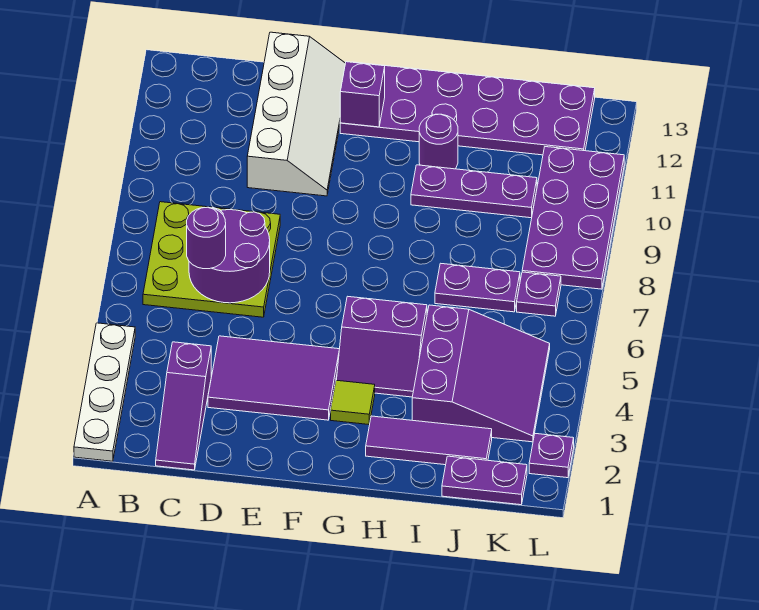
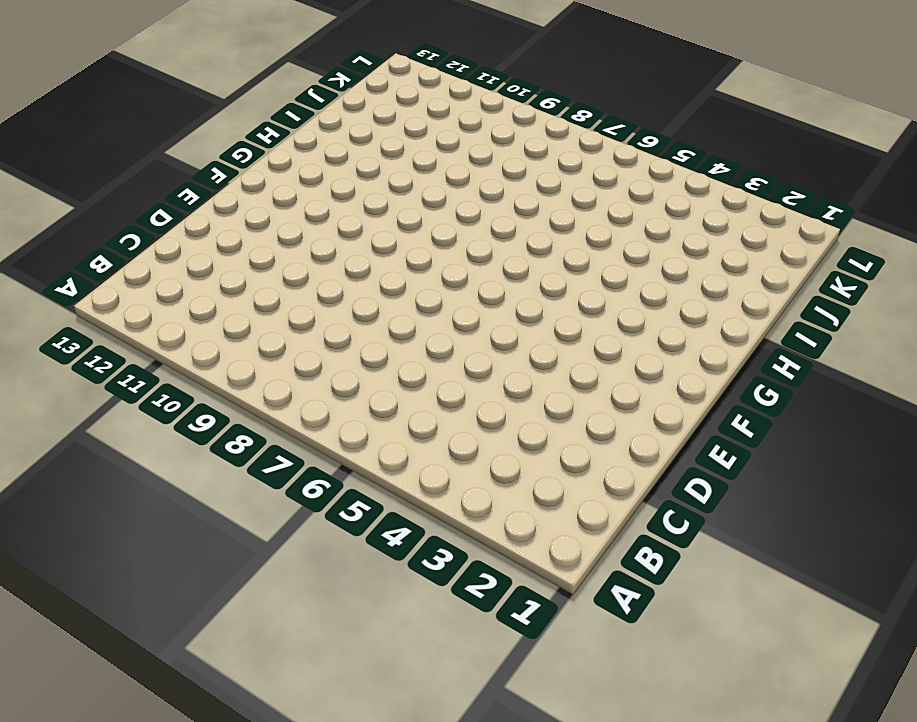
none -> white 1x4 plate [74,323,135,461]
none -> lime 3x3 plate [143,202,280,317]
none -> purple 1x3 slope [156,342,211,470]

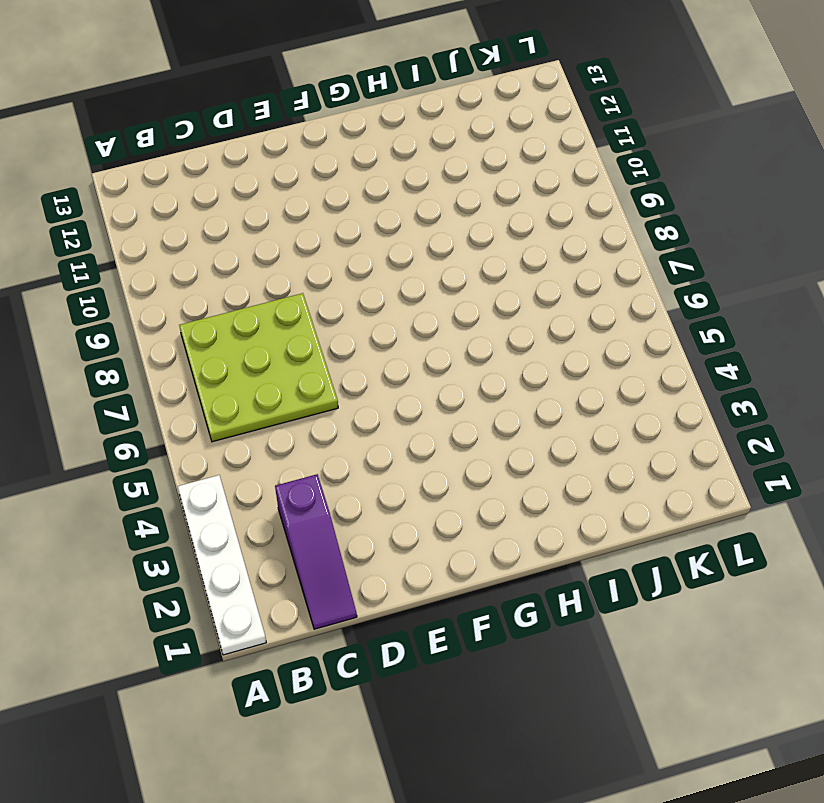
none -> purple 2x3 tile [208,336,339,420]
none -> white 2x4 slope [247,32,345,196]
none -> purple 2x6 plate [340,62,595,155]

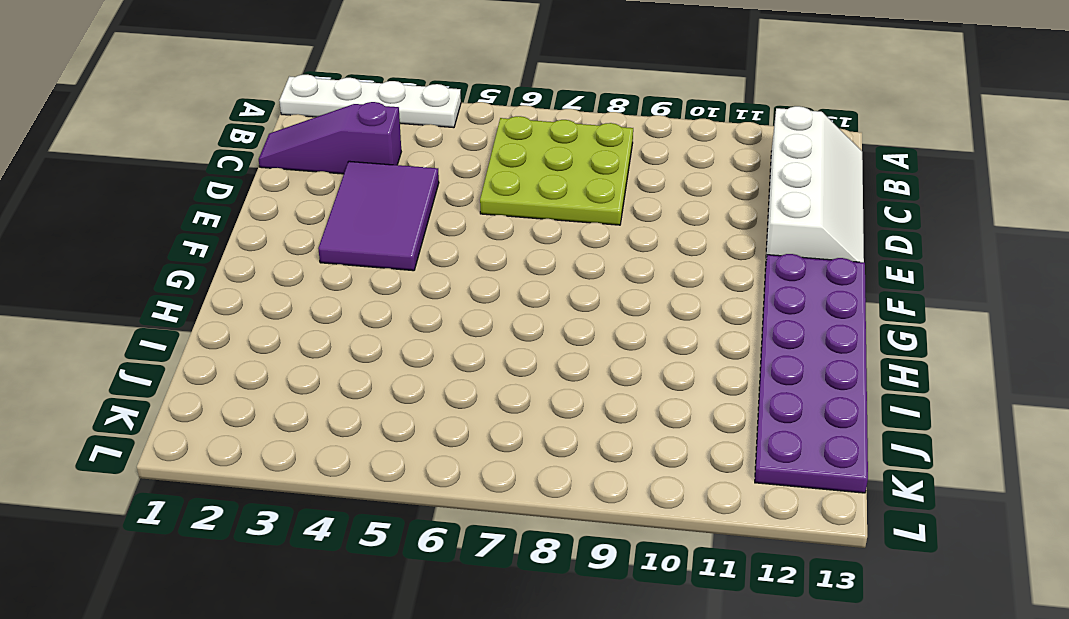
white 2x4 slope [766,106,864,262] -> white 2x4 slope turned to [247,32,345,196]
none -> lime 1x1 tile [331,380,375,425]
none -> purple 2x2 slope [337,296,427,397]
none -> purple 1x3 tile [366,416,492,465]

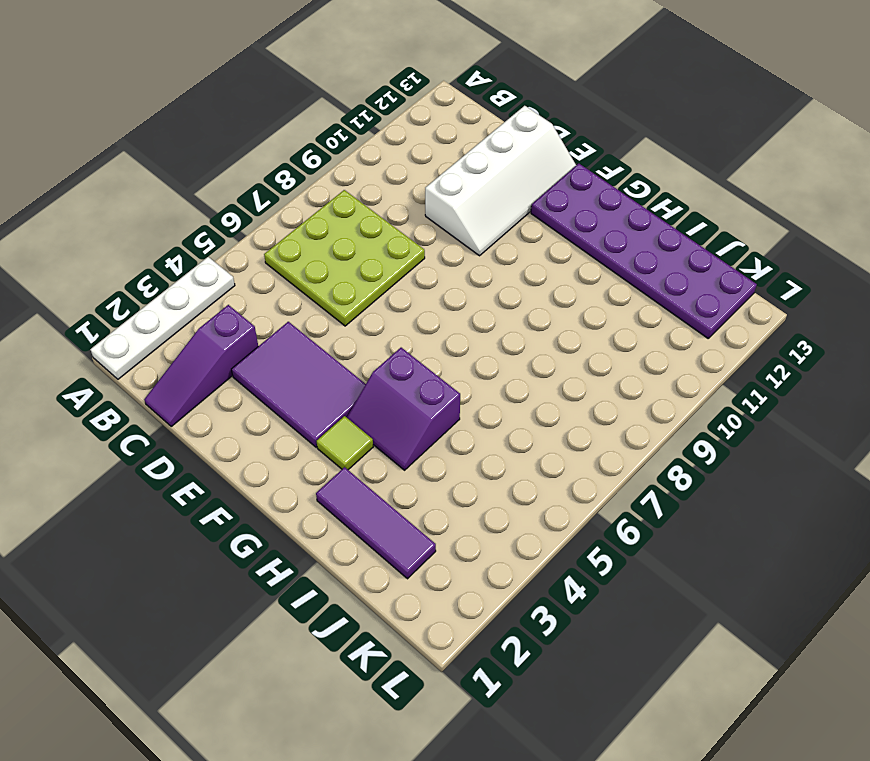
none -> purple 1x3 plate [411,165,537,218]
none -> purple 1x1 round brick [419,114,458,169]
none -> purple 3x3 slope [412,305,550,442]

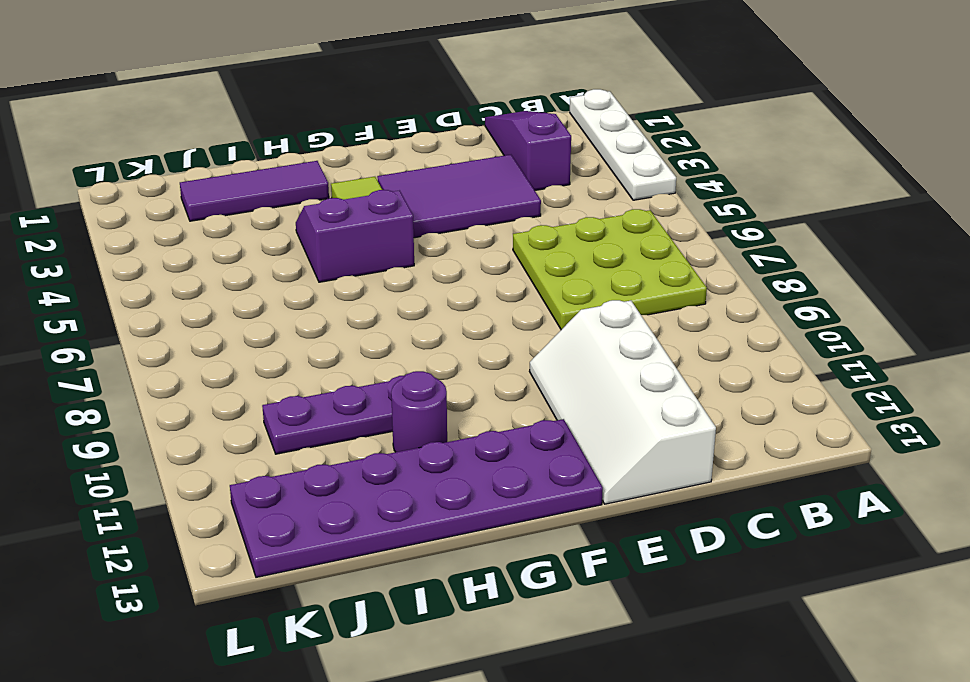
none -> purple 3x3 slope [412,305,550,442]
none -> purple 1x2 plate [435,263,520,312]
none -> purple 1x2 plate [442,456,527,505]

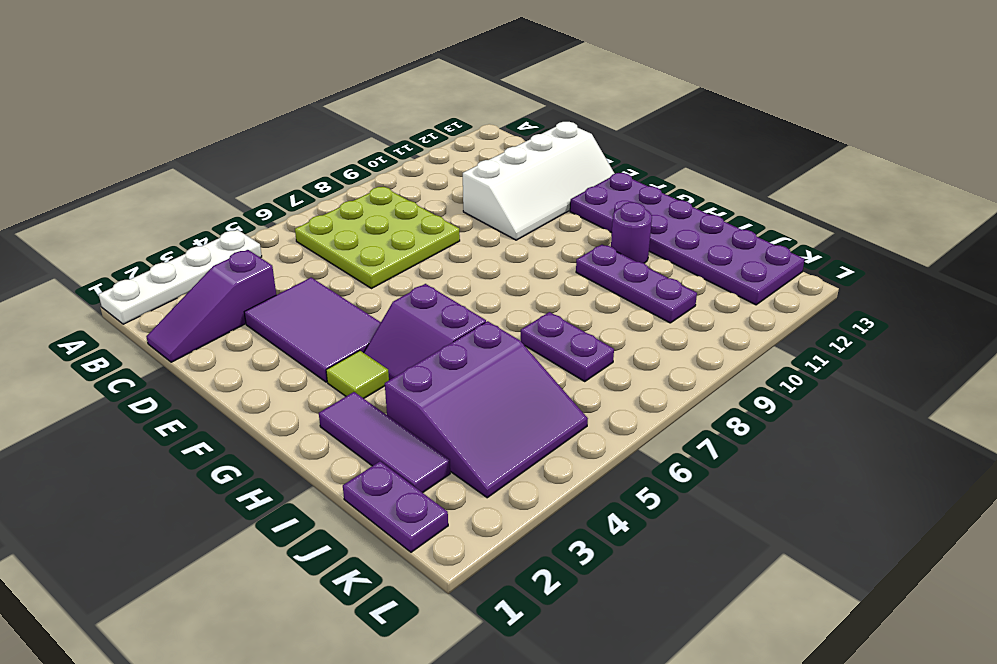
none -> purple 1x1 plate [517,272,561,316]
none -> purple 2x4 plate [522,147,624,289]
none -> purple 1x1 plate [529,434,574,478]

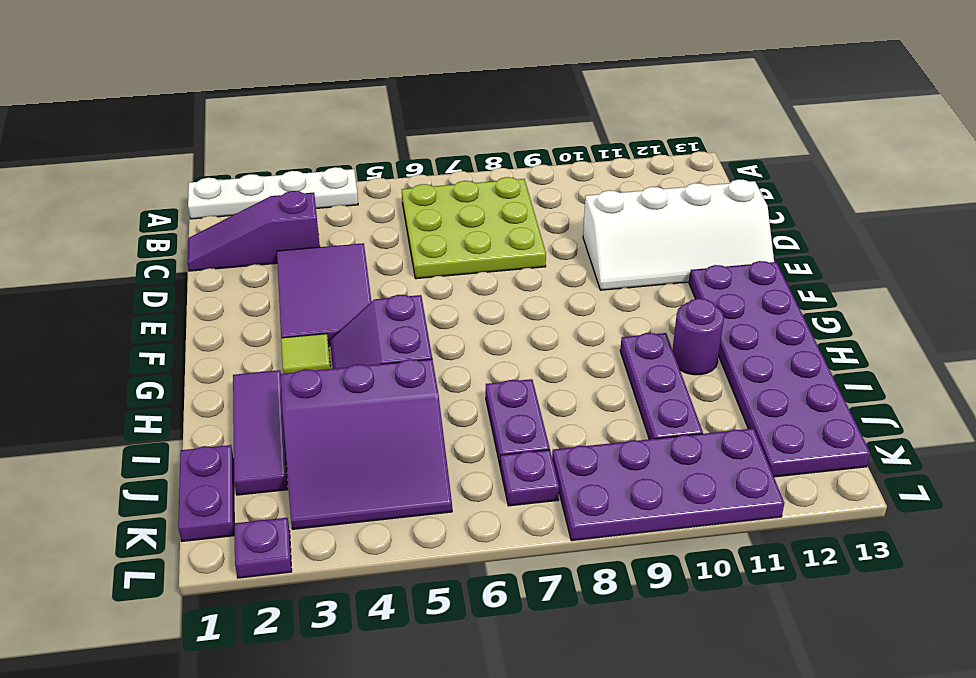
none -> purple 2x2 round brick [189,208,270,303]
none -> purple 1x1 brick [340,62,385,127]
none -> purple 1x1 round brick [187,207,226,269]

